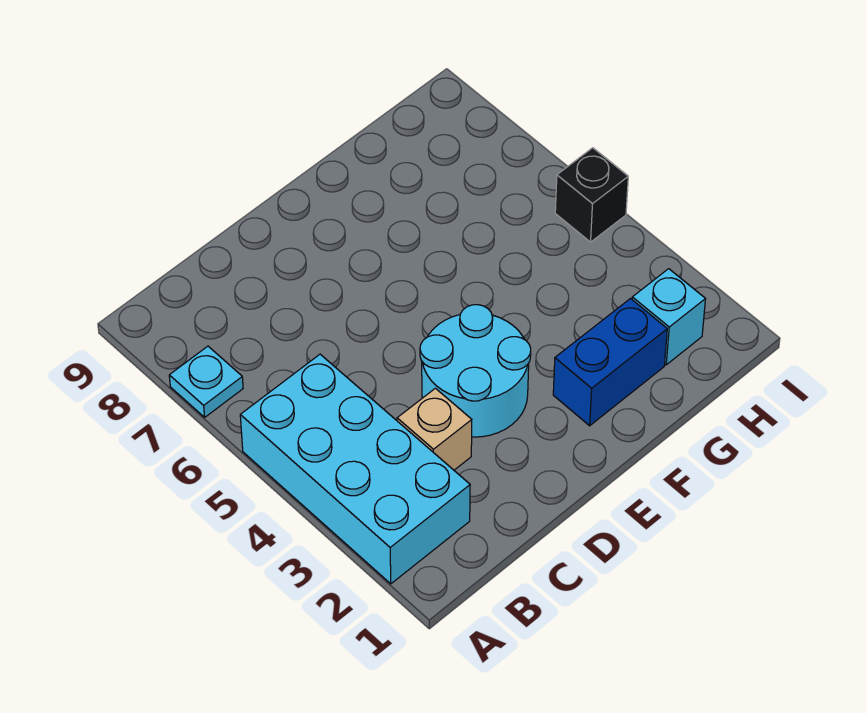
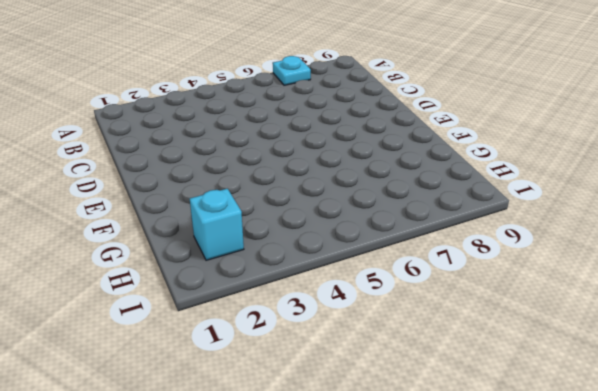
none -> cyan 2x4 brick [240,354,470,584]
none -> tan 1x1 brick [397,388,472,470]

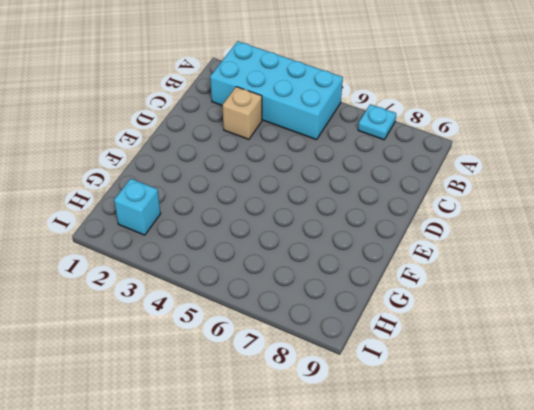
none -> cyan 2x2 round brick [420,305,531,437]
none -> blue 1x2 brick [553,299,667,426]

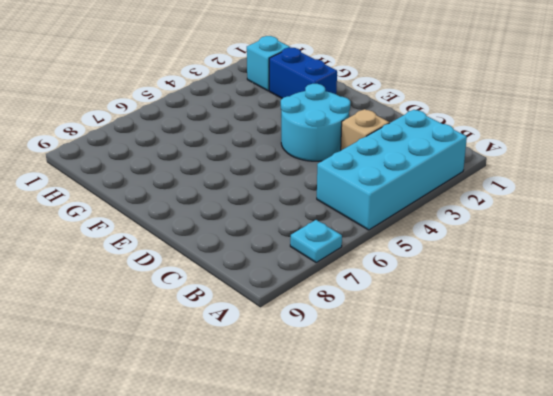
none -> black 1x1 brick [555,148,628,242]

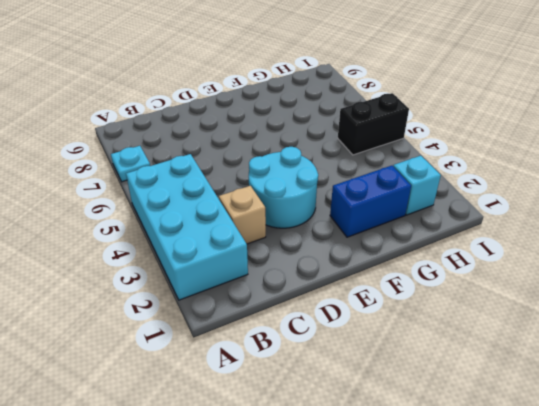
black 1x2 brick [338,93,409,155] -> black 1x1 brick [555,148,628,242]

